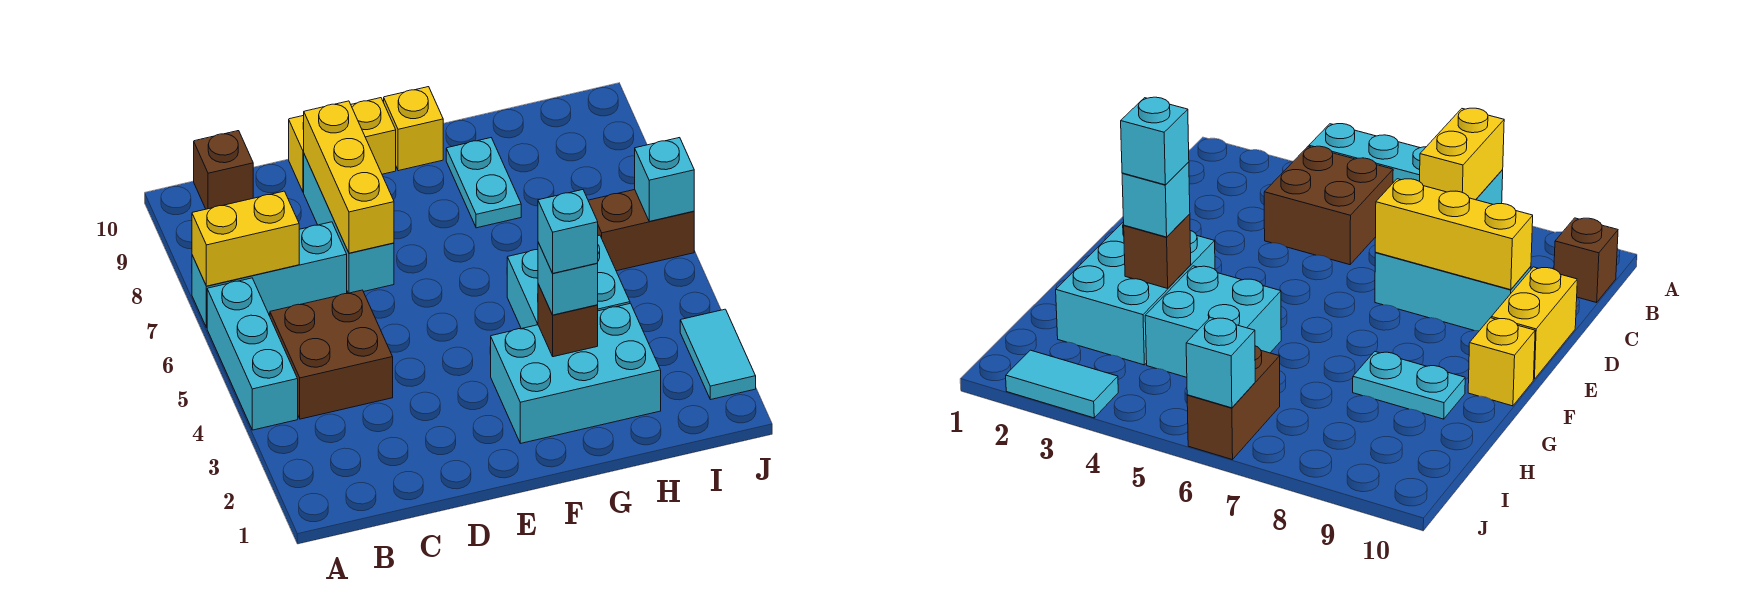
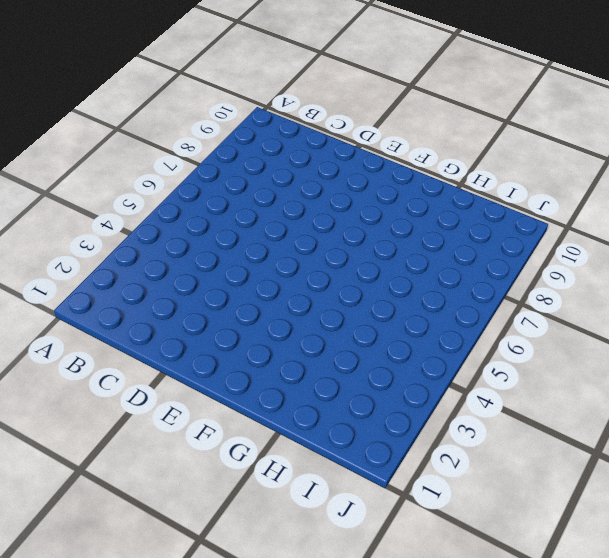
none -> cyan 1x3 brick [207,278,298,430]
none -> cyan 1x3 brick [192,222,347,328]
none -> brown 2x2 brick [270,290,393,419]

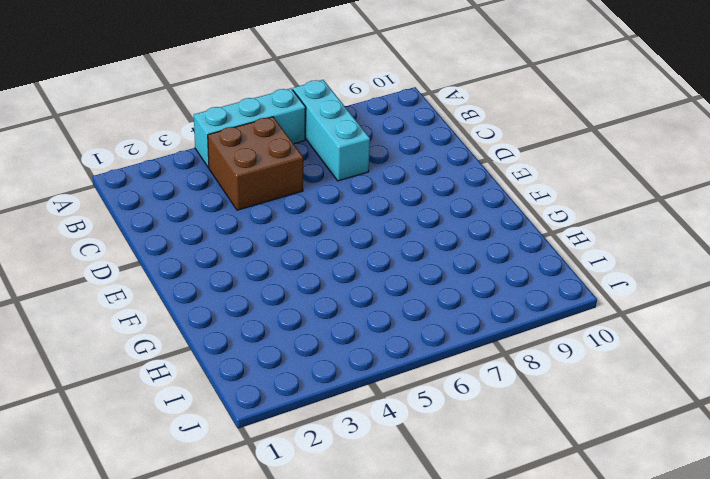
none -> brown 1x1 brick [194,131,253,209]
none -> cyan 1x3 brick [304,154,394,293]
none -> yellow 1x2 brick [289,98,396,193]

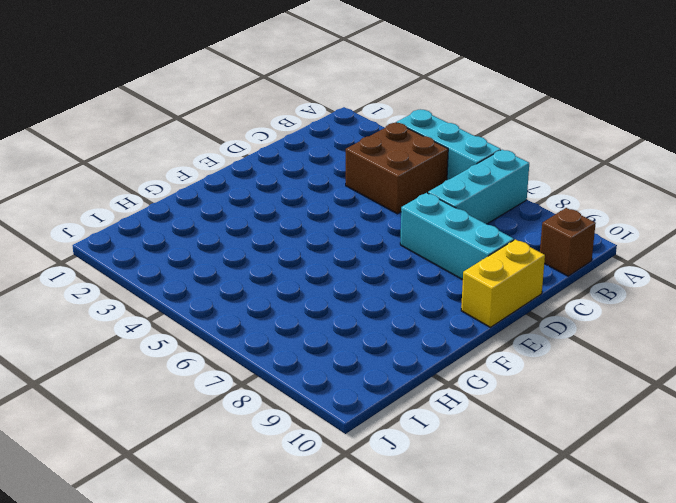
none -> cyan 2x3 brick [491,303,661,443]
none -> yellow 1x1 brick [384,87,443,171]
none -> cyan 2x2 brick [507,235,630,329]

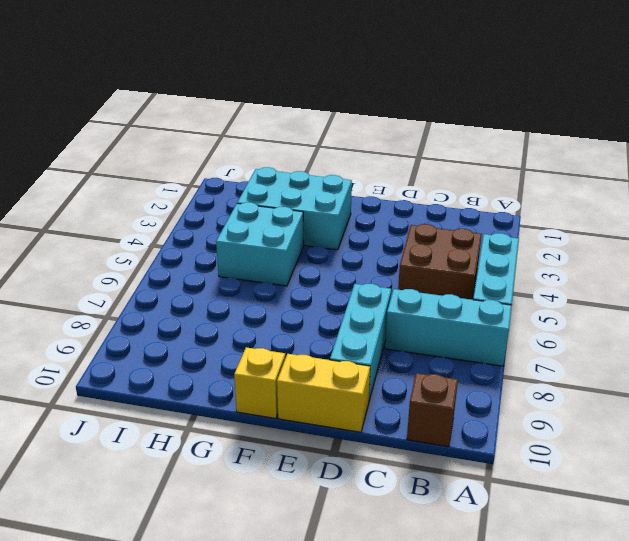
none -> cyan 1x2 plate [446,138,521,228]
none -> brown 1x2 brick [588,190,694,271]
none -> cyan 1x2 tile [680,309,756,400]

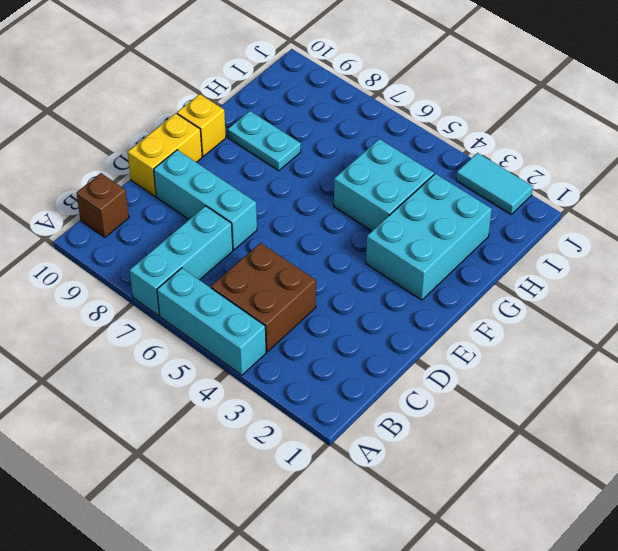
none -> brown 1x2 brick [588,190,694,271]
none -> yellow 1x2 brick [192,191,299,286]
none -> yellow 1x3 brick [303,101,394,253]

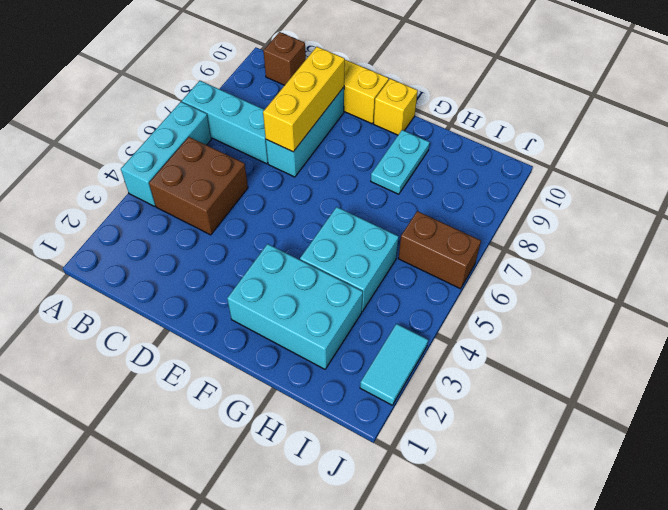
none -> yellow 1x2 brick [192,191,299,286]
none -> brown 1x1 brick [538,284,598,357]
none -> cyan 1x1 brick [635,138,694,221]

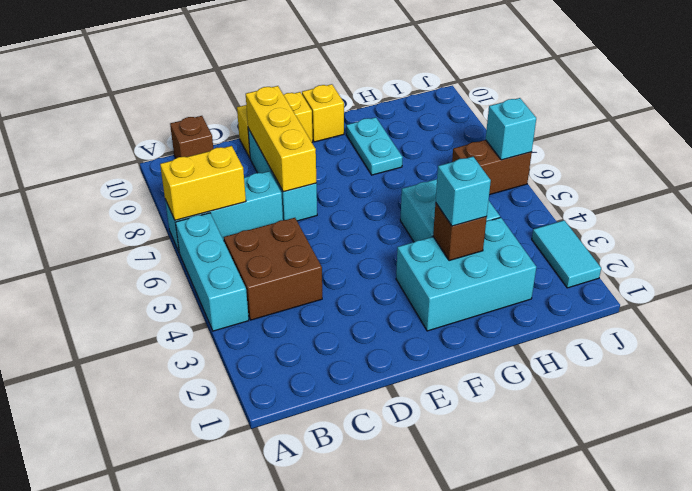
none -> cyan 1x1 brick [538,190,598,273]

